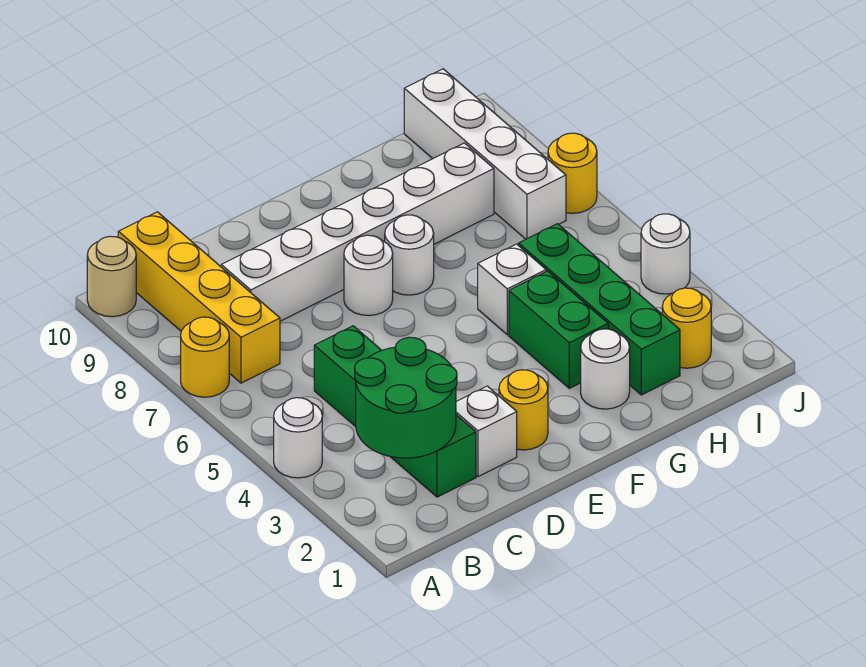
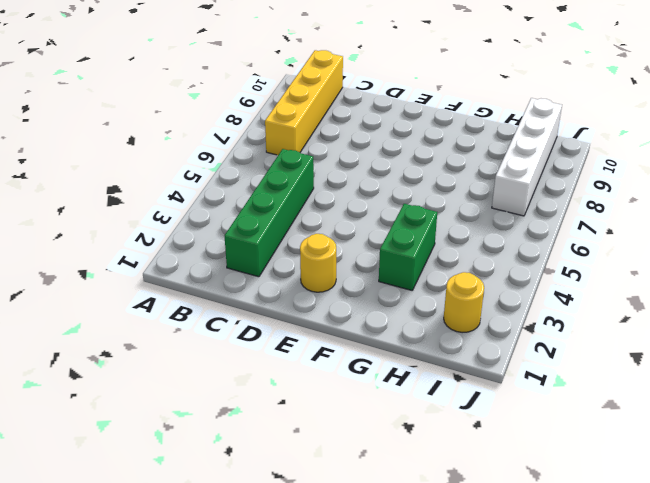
none -> white 1x1 round brick [274,398,322,478]
none -> yellow 1x1 round brick [181,317,229,397]
none -> tan 1x1 round brick [87,236,136,317]

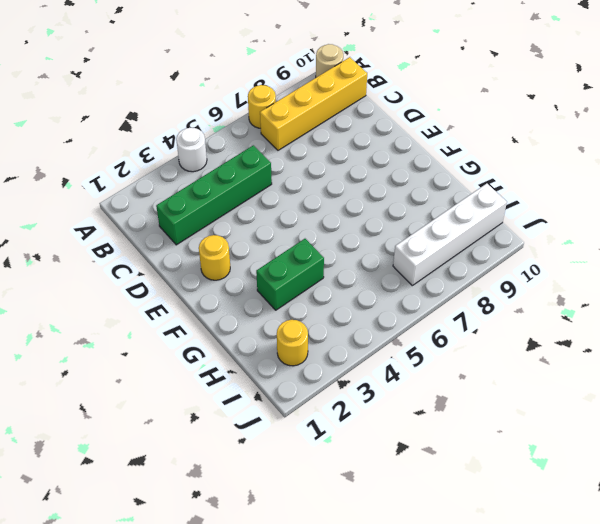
none -> white 1x6 brick [221,143,494,321]
none -> white 1x1 brick [456,386,517,477]
none -> white 1x1 round brick [344,235,393,316]

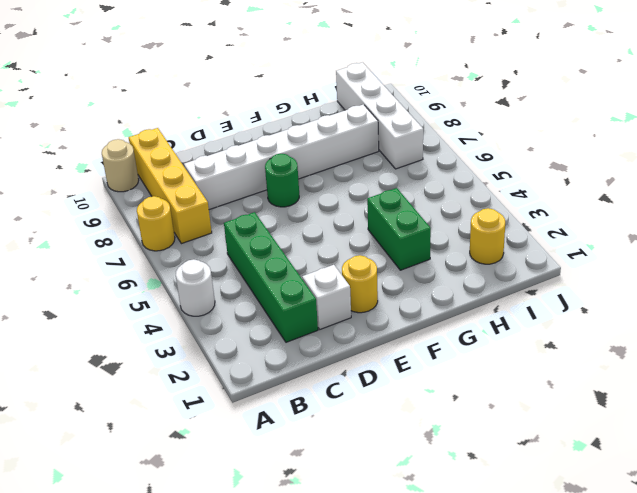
green 1x1 round brick [265,154,299,207] -> white 1x1 round brick [344,235,393,316]
none -> white 1x1 round brick [385,215,434,295]
none -> white 1x1 round brick [581,329,630,409]
none -> white 1x1 brick [478,244,546,335]

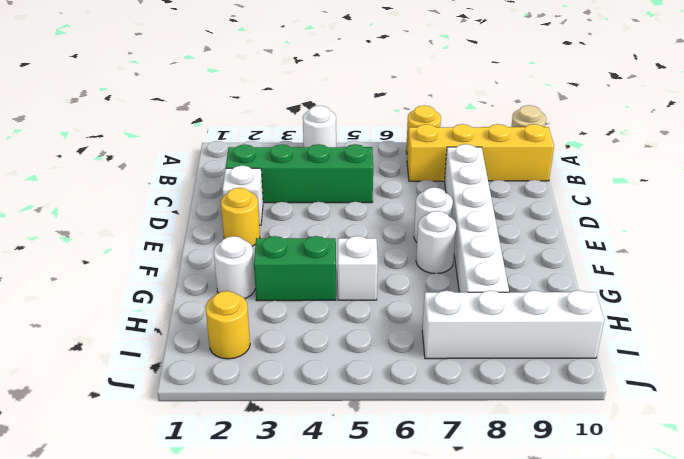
none -> green 1x4 brick [519,224,680,395]
none -> white 1x1 round brick [641,214,690,294]
none -> yellow 1x1 round brick [548,133,597,213]

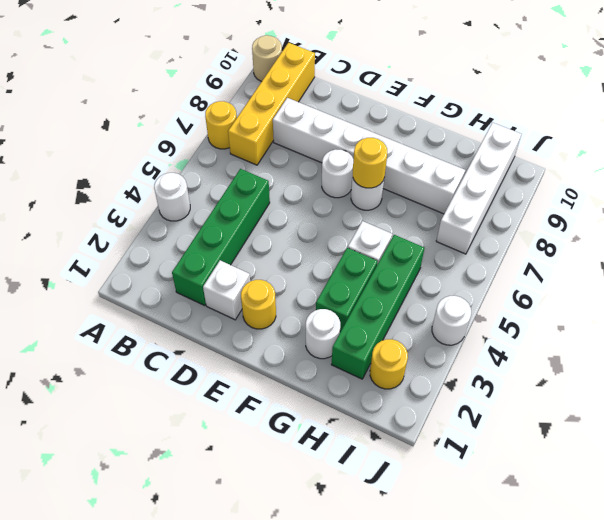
yellow 1x1 round brick [353,138,387,188] -> yellow 1x1 round brick moved to [548,133,597,213]
none -> green 2x2 round brick [355,337,457,458]

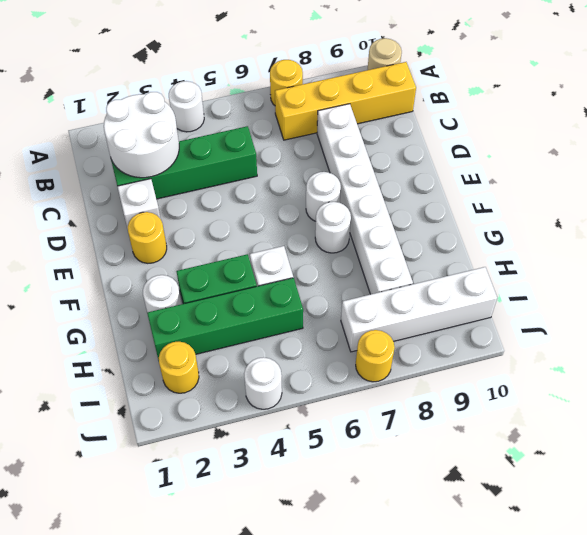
white 2x2 round brick [104,92,179,178] -> green 2x2 round brick [355,337,457,458]

